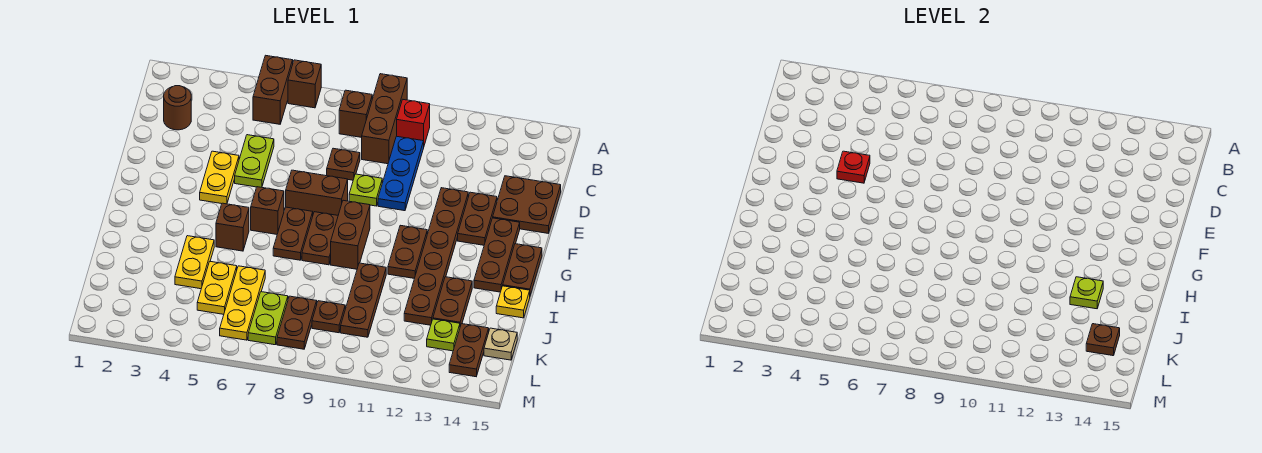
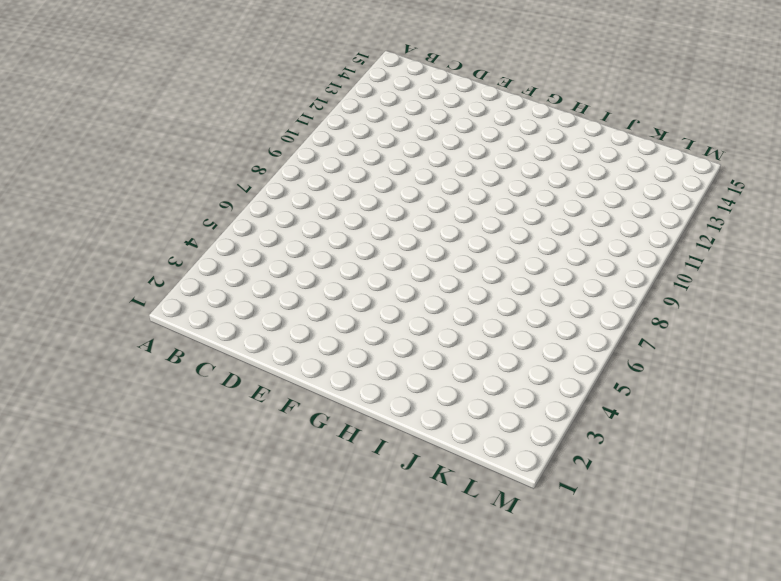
none -> brown 1x2 brick [253,55,293,124]
none -> brown 1x1 brick [288,60,321,108]
none -> brown 1x3 brick [362,74,407,164]
none -> brown 1x1 brick [339,90,372,137]

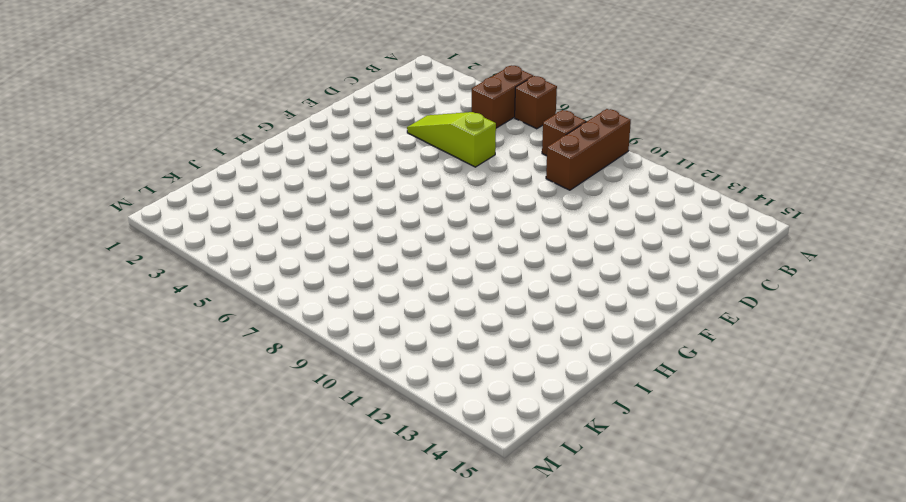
lime 1x3 slope [407,112,496,167] -> lime 1x2 plate [235,135,274,187]
none -> red 1x1 brick [397,100,430,145]
none -> brown 1x1 round brick [164,86,191,130]
none -> blue 1x3 plate [378,136,424,211]
none -> brown 1x1 plate [327,148,360,180]

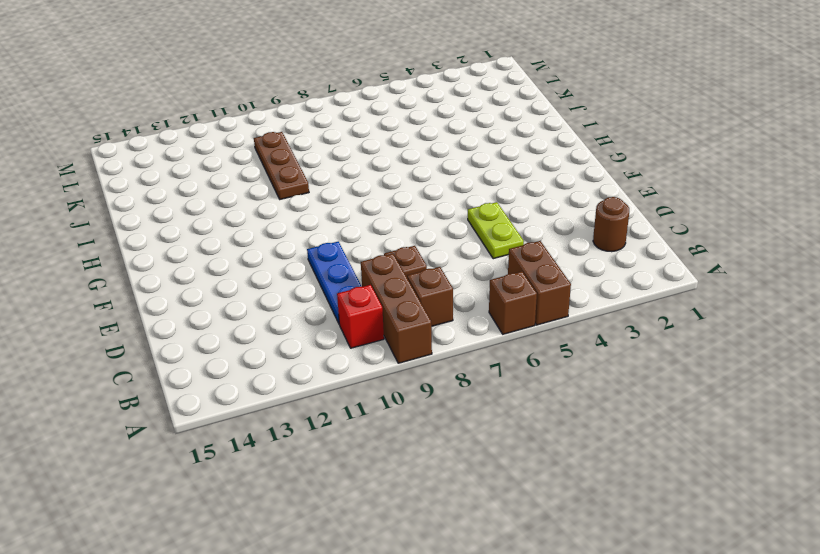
none -> brown 2x2 plate [493,176,561,233]
none -> yellow 1x2 plate [200,151,239,204]
none -> lime 1x1 plate [349,174,382,206]
none -> brown 1x6 plate [404,188,468,325]

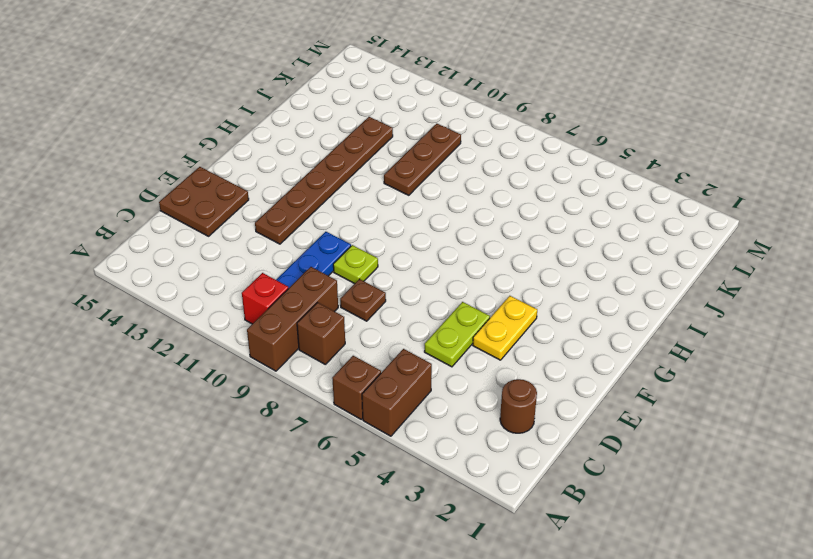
none -> brown 1x2 plate [458,192,497,245]
none -> brown 1x2 brick [286,170,348,215]
none -> brown 1x3 plate [474,218,520,292]
none -> brown 1x1 brick [251,187,284,234]

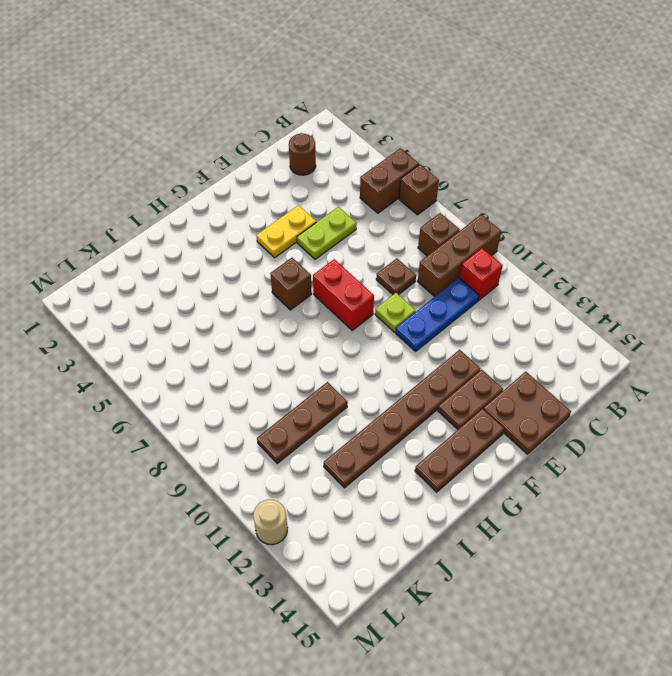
red 1x2 brick [313,259,374,330] -> brown 1x2 brick [286,170,348,215]
tan 1x1 round brick [253,500,287,545] -> none
none -> brown 1x2 plate [273,207,313,260]
none -> brown 1x2 plate [302,212,338,265]
none -> brown 1x2 brick [331,200,370,269]
none -> brown 1x2 plate [388,225,427,278]

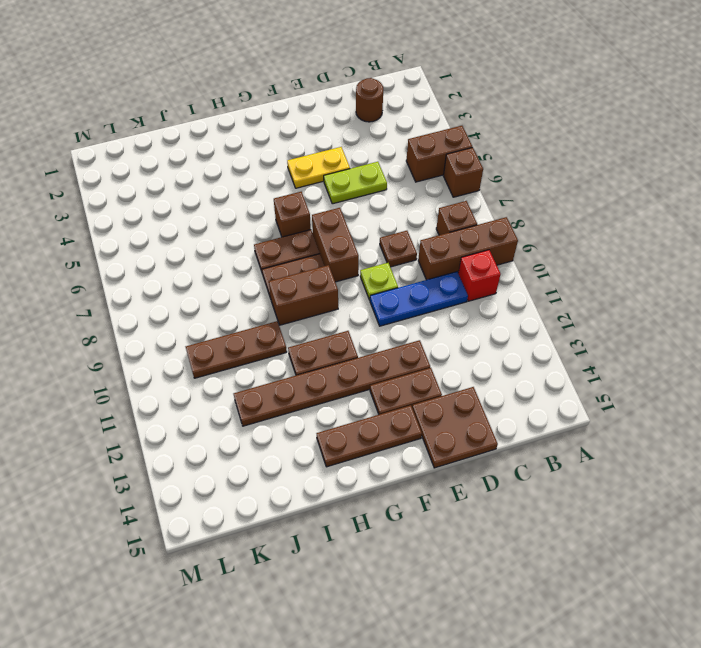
none -> brown 1x2 plate [503,244,542,295]
none -> brown 1x1 brick [216,203,249,251]
none -> yellow 1x2 plate [175,236,214,289]
none -> brown 1x2 plate [433,277,472,326]

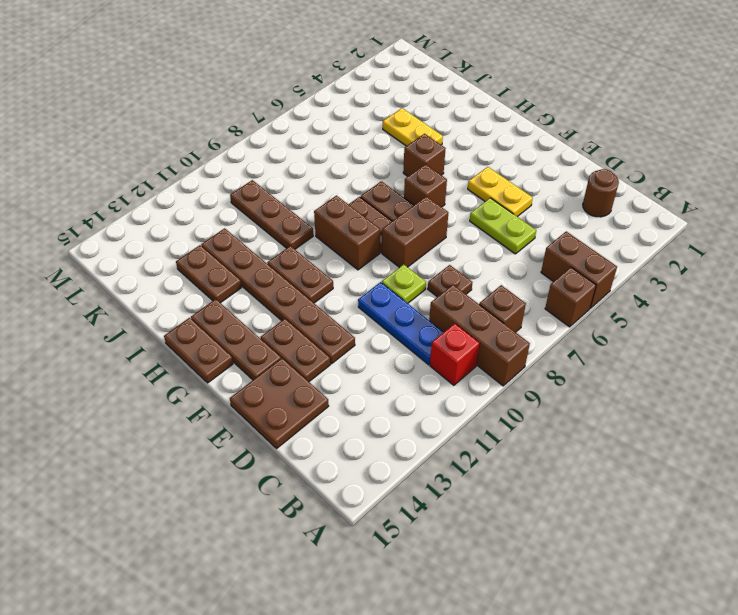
none -> yellow 1x1 plate [496,286,530,318]
none -> yellow 1x2 plate [197,262,237,314]
none -> yellow 1x3 plate [220,266,265,340]
none -> lime 1x2 plate [248,292,288,345]

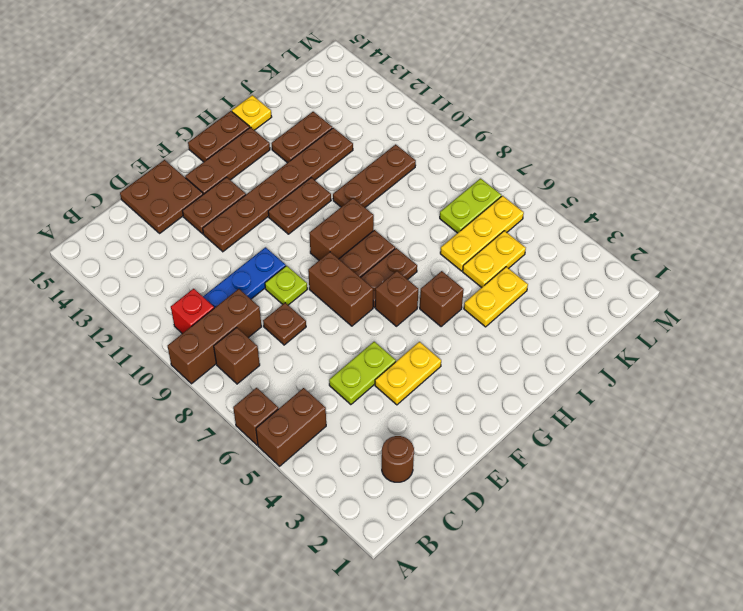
none -> brown 1x2 plate [277,296,317,349]
none -> brown 1x1 plate [312,301,345,333]
none -> lime 1x1 plate [427,319,460,351]
none -> brown 1x2 plate [449,324,489,377]

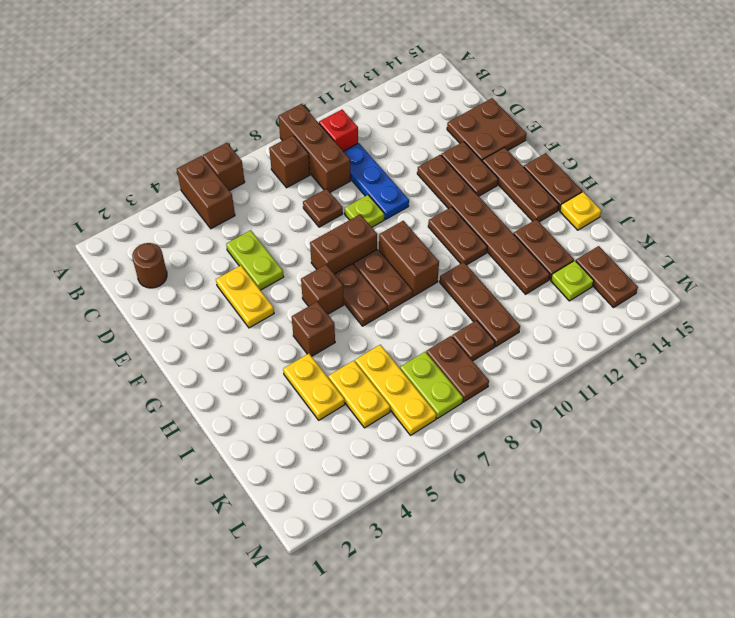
none -> tan 1x1 plate [484,328,517,360]
none -> red 1x1 plate [837,151,870,183]
none -> lime 1x1 plate [1070,277,1103,309]
none -> brown 1x1 plate [1086,324,1120,356]

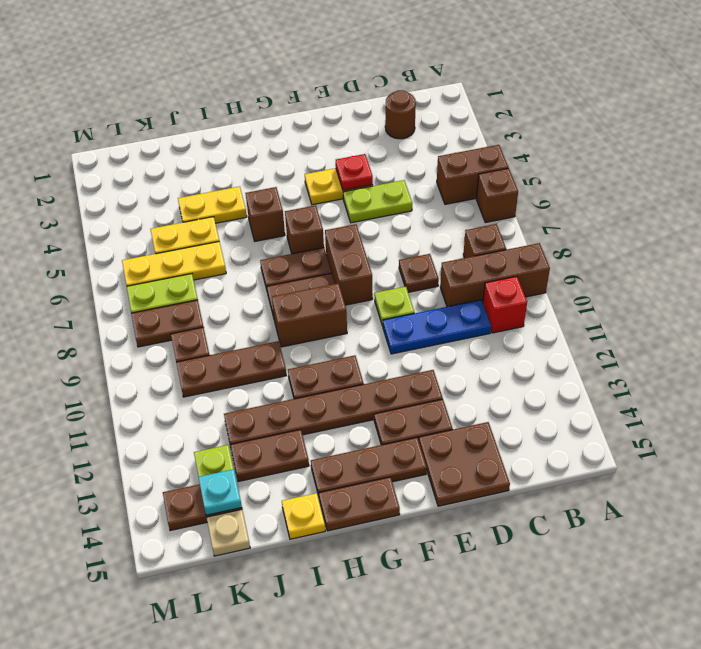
cyan 1x1 plate [198,469,242,515] -> brown 1x1 plate [1086,324,1120,356]
none -> lime 1x1 plate [1070,277,1103,309]

